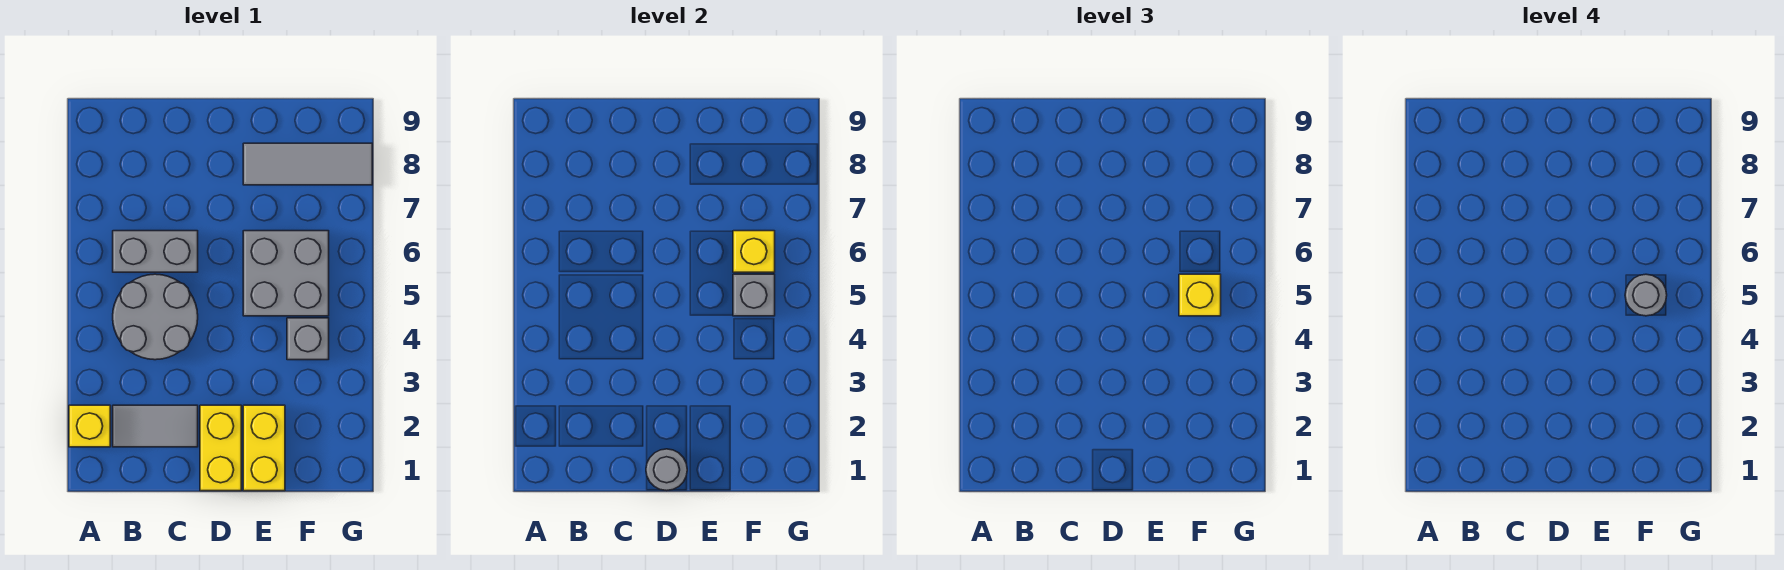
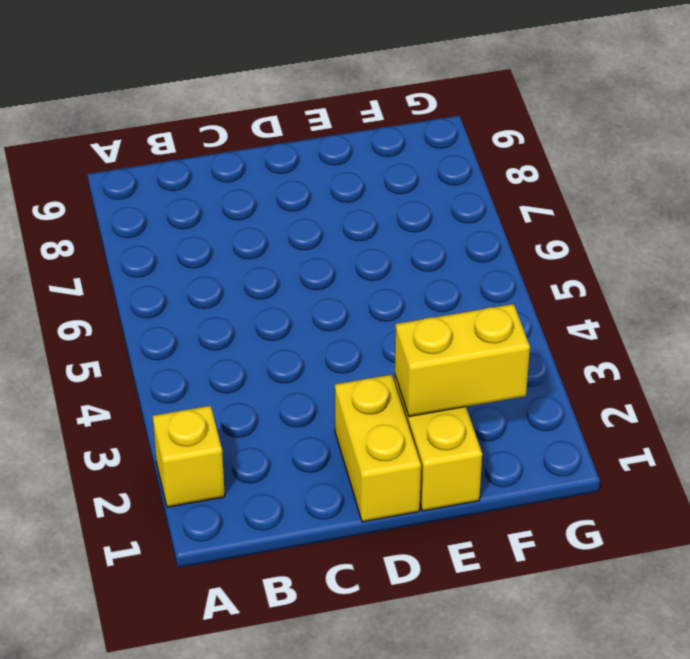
yellow 1x2 brick [395,304,530,417] -> none
none -> grey 1x2 tile [113,405,198,447]
none -> grey 2x2 round brick [113,274,198,360]
none -> grey 1x2 brick [113,231,198,272]

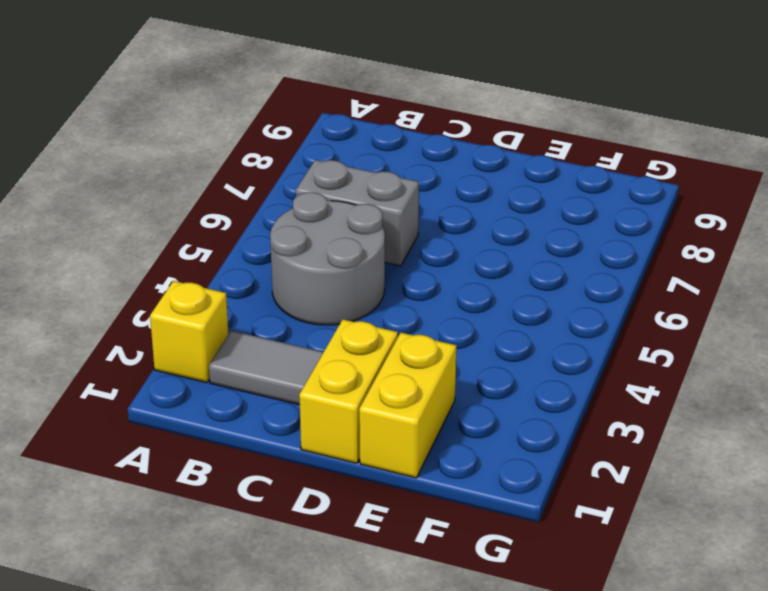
none -> grey 2x2 brick [243,231,329,316]
none -> grey 1x3 tile [243,143,372,185]
none -> grey 1x1 brick [287,318,329,360]

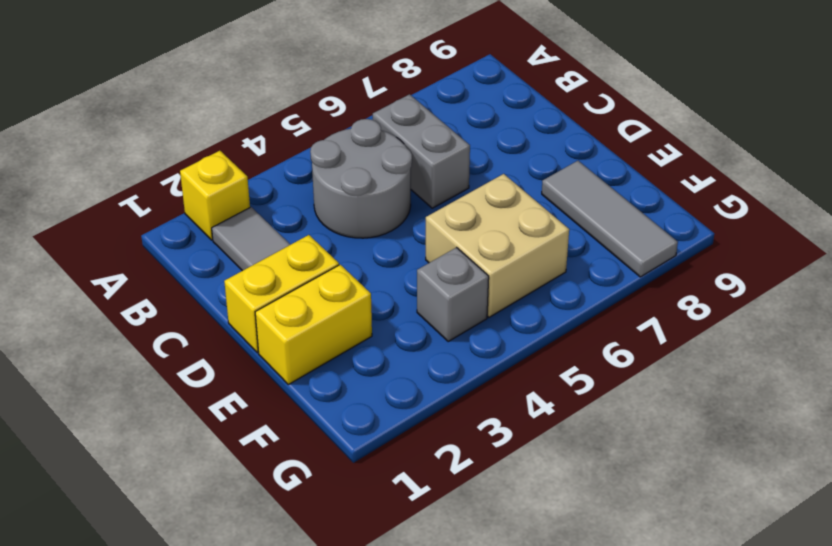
tan 2x2 brick [426,174,569,317] -> grey 2x2 brick [243,231,329,316]
none -> grey 1x1 round brick [646,449,687,491]
none -> grey 1x1 brick [733,274,775,316]
none -> yellow 1x1 brick [733,231,775,272]

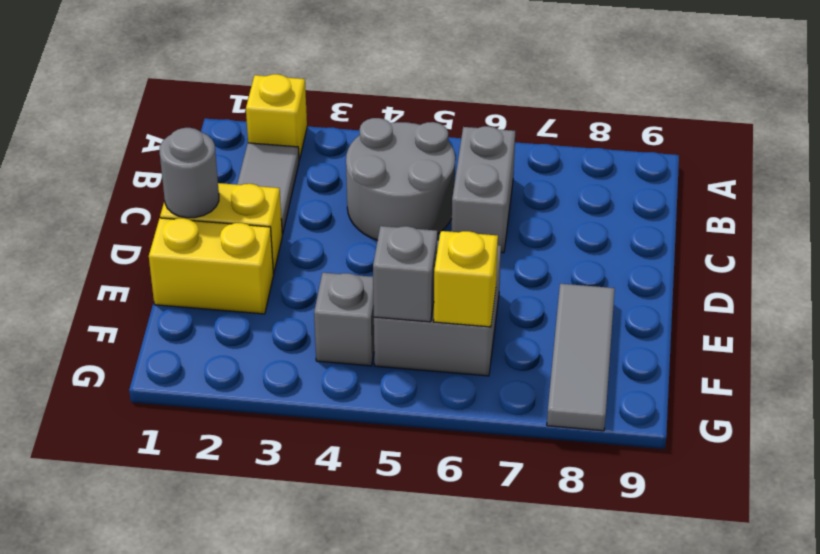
none -> yellow 1x1 brick [1179,274,1221,316]
none -> grey 1x1 round brick [1625,274,1667,316]

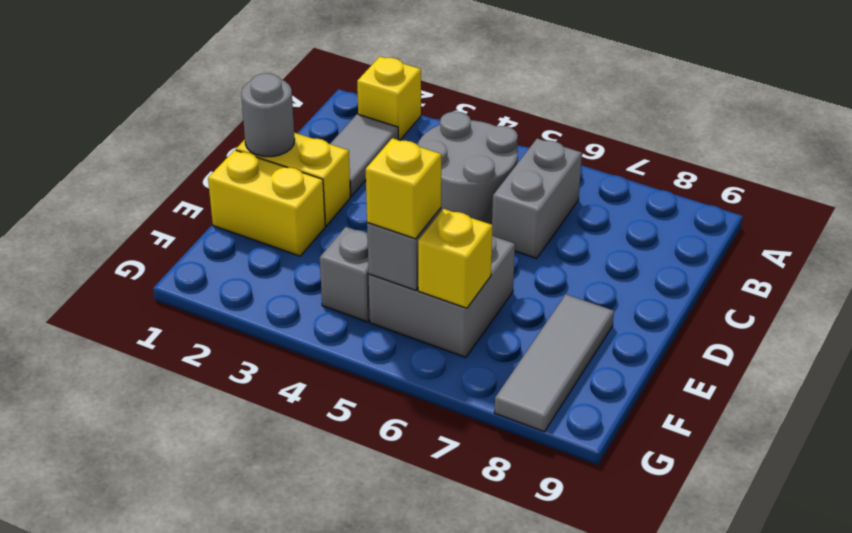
none -> grey 1x1 round brick [1625,274,1667,316]

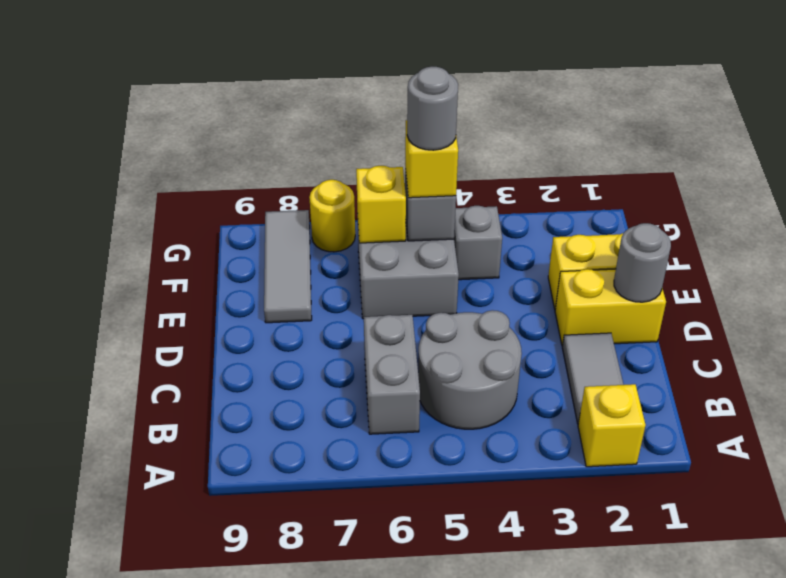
yellow 1x1 round brick [309,180,355,252] -> none

